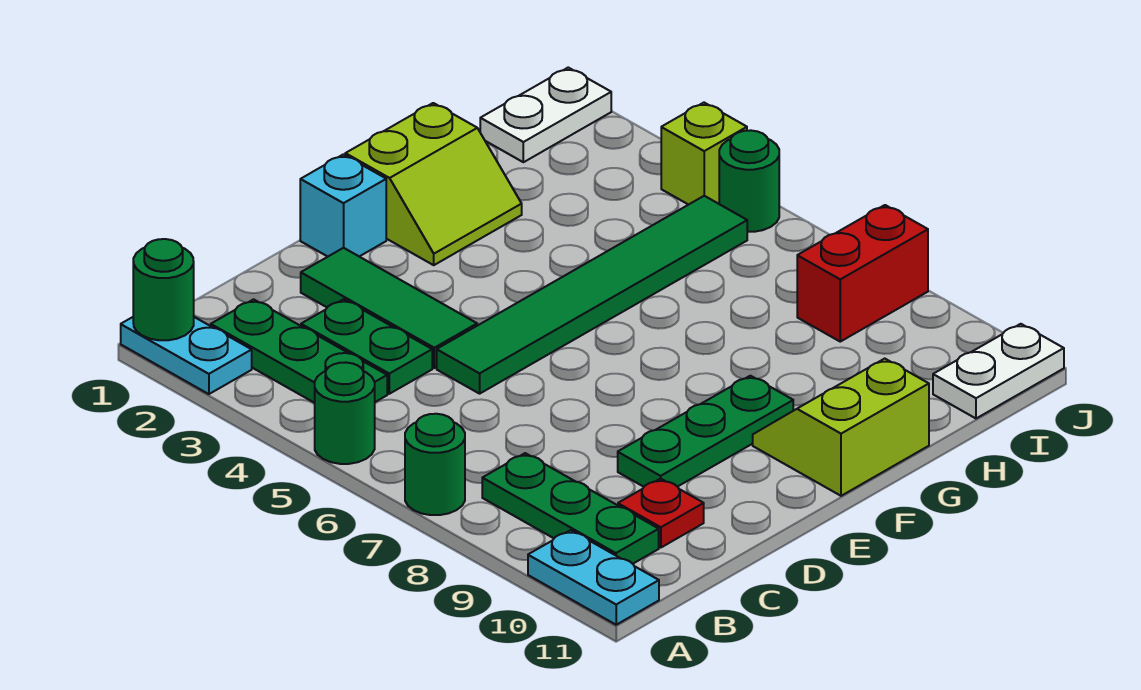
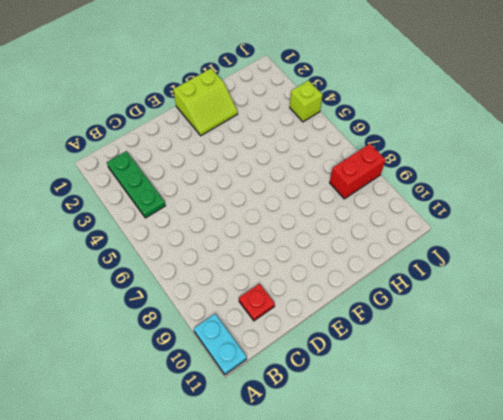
none -> cyan 1x2 plate [121,317,252,394]
none -> green 1x1 round brick [315,363,375,464]
none -> green 1x1 round brick [405,414,465,515]

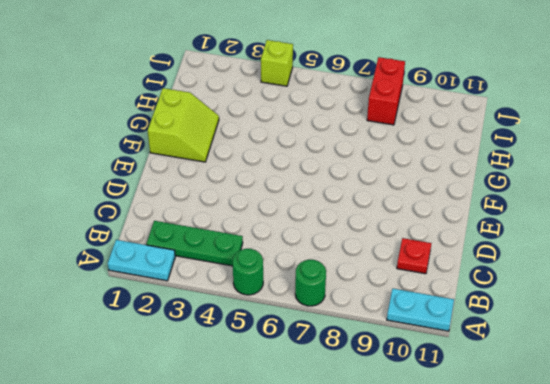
none -> green 1x3 plate [482,453,659,564]
none -> green 1x2 plate [301,299,432,394]
none -> green 1x3 tile [301,248,477,368]

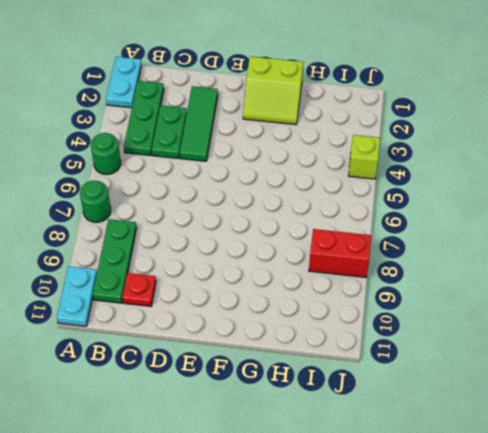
none -> green 1x6 tile [437,196,747,394]
none -> green 1x3 plate [618,376,793,487]
none -> cyan 1x1 brick [300,154,386,257]

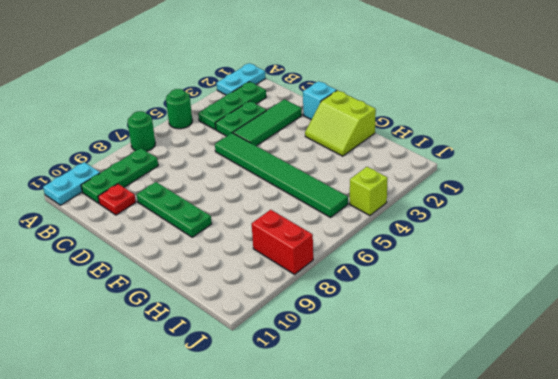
none -> lime 2x2 slope [753,359,929,496]
none -> white 1x2 plate [480,68,611,162]
none -> white 1x2 plate [933,324,1064,418]

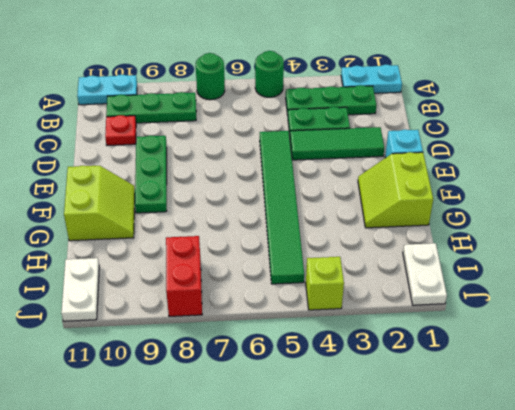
none -> green 1x1 round brick [719,130,779,232]
none -> green 1x1 round brick [133,239,194,340]

